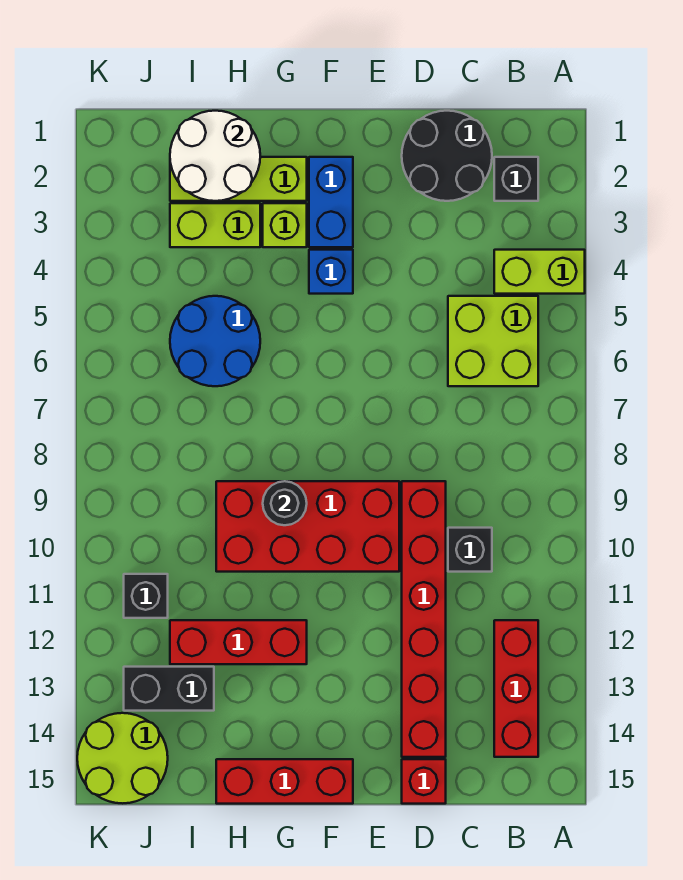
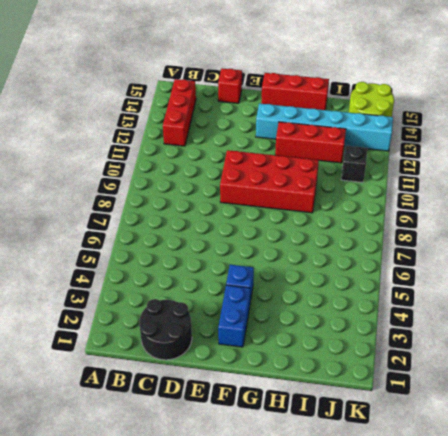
cyan 1x6 brick [256,103,393,151] -> black 1x2 brick [124,667,214,711]
none -> lime 1x2 brick [494,250,585,294]
none -> black 1x1 brick [494,157,538,201]
none -> lime 2x2 brick [448,296,538,386]

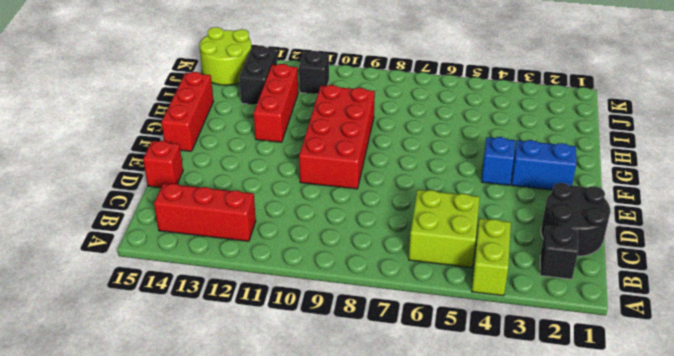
none -> black 1x1 brick [448,528,492,572]
none -> red 1x6 brick [402,481,446,757]
none -> lime 1x3 brick [170,157,307,201]

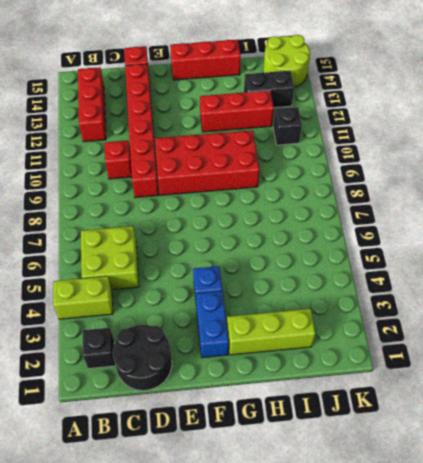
red 1x1 brick [105,141,132,179] -> black 1x1 brick [448,528,492,572]
none -> lime 1x1 brick [263,203,307,247]
none -> lime 1x2 brick [170,203,260,247]
none -> blue 2x2 round brick [170,296,260,386]

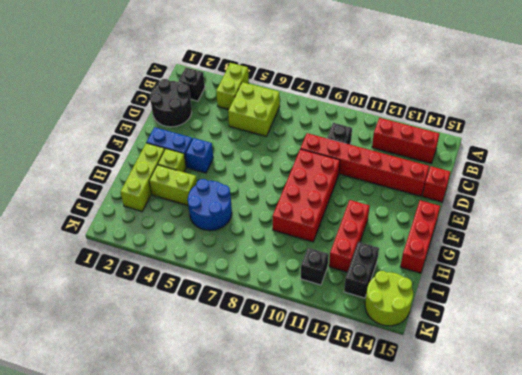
lime 1x2 brick [149,165,197,205] -> lime 1x2 brick turned to [170,203,260,247]
none -> black 1x1 round brick [263,481,307,525]
none -> white 2x2 round brick [170,111,260,201]

